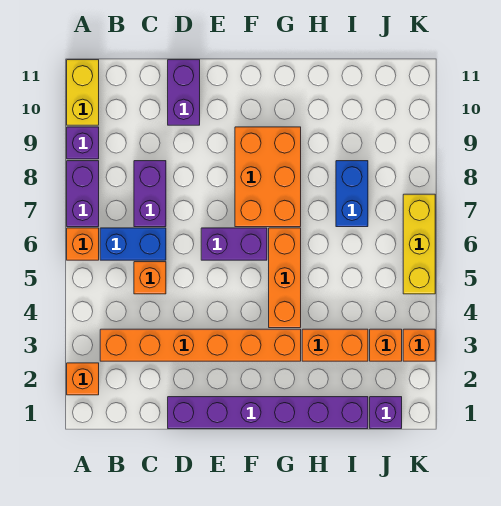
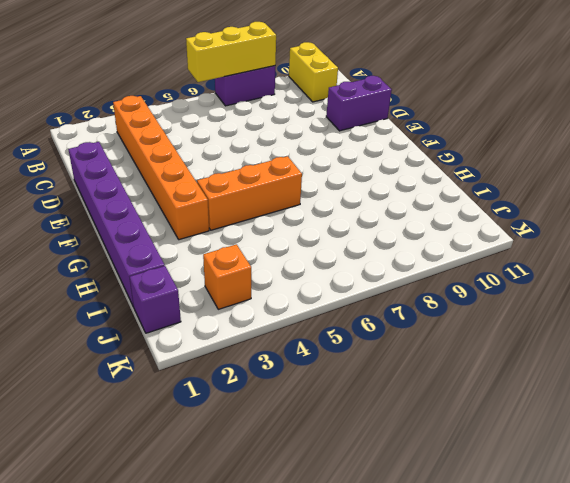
yellow 1x3 brick [186,22,276,82] -> yellow 1x3 brick moved to [403,194,435,294]
yellow 1x2 brick [289,42,338,102] -> yellow 1x2 brick turned to [67,60,99,125]
none -> orange 1x1 brick [67,363,99,395]
none -> orange 1x1 brick [67,228,99,260]
none -> purple 1x1 brick [67,127,99,159]

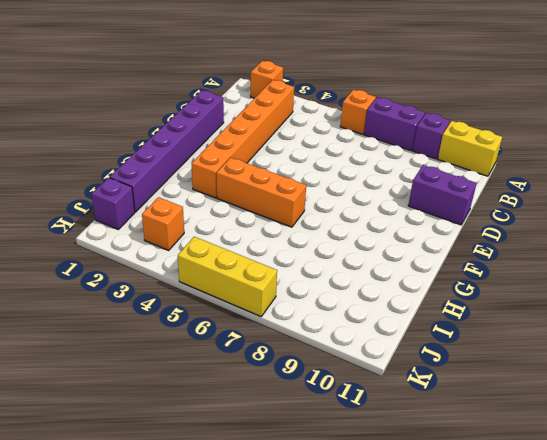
none -> blue 1x2 brick [100,228,166,260]
none -> orange 1x1 brick [134,262,166,294]
none -> purple 1x2 brick [134,161,166,227]

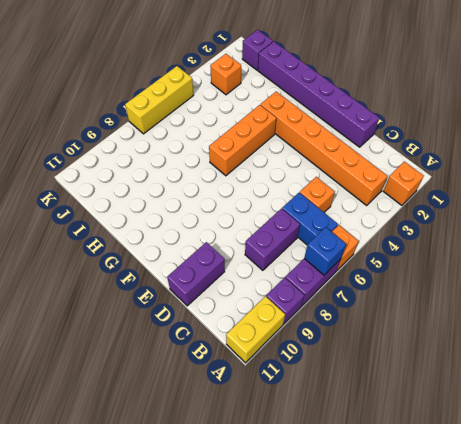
blue 1x1 brick [304,227,346,275] -> none
none -> purple 1x2 brick [201,228,267,260]
none -> orange 2x3 brick [235,127,301,227]
none -> orange 1x2 brick [302,329,368,361]

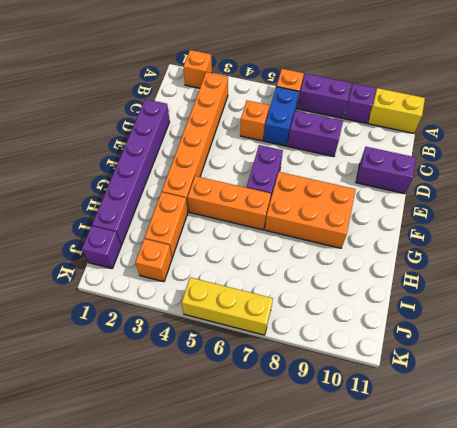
none -> blue 1x2 brick [336,161,368,227]
none -> orange 1x1 brick [403,329,435,361]

